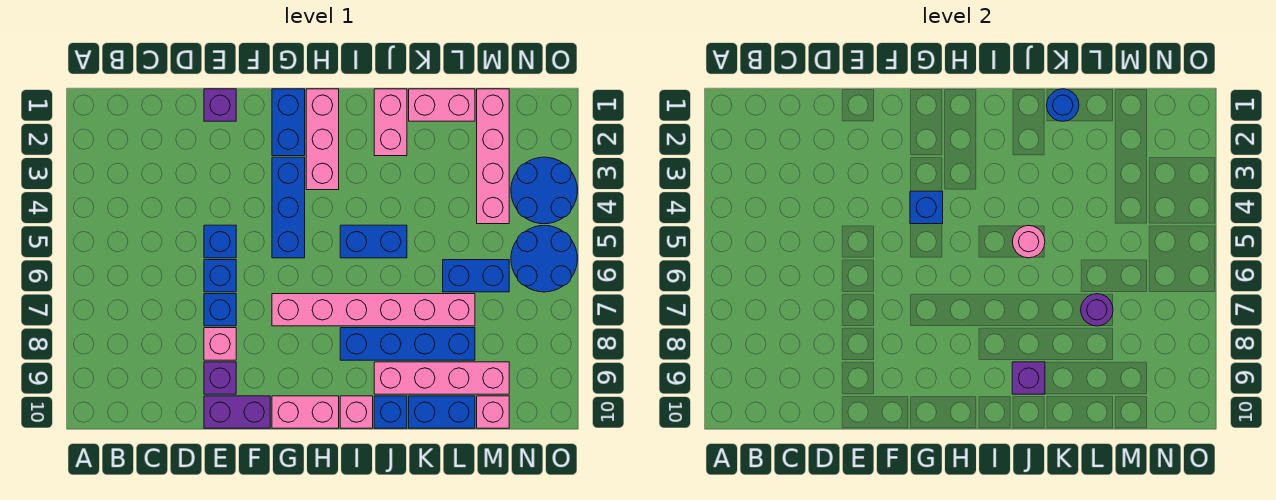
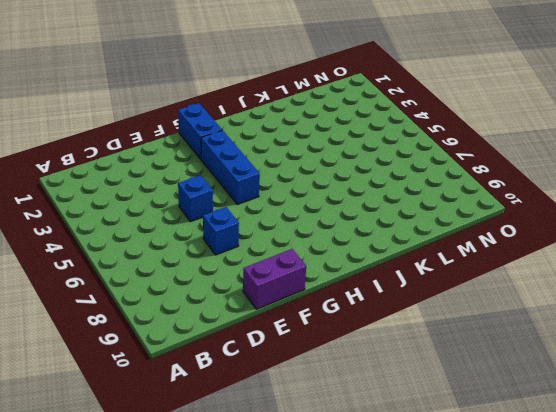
none -> purple 1x1 brick [204,89,236,121]
none -> blue 1x1 brick [204,260,236,292]
none -> pink 1x1 brick [204,328,236,360]
none -> purple 1x1 brick [204,362,236,394]

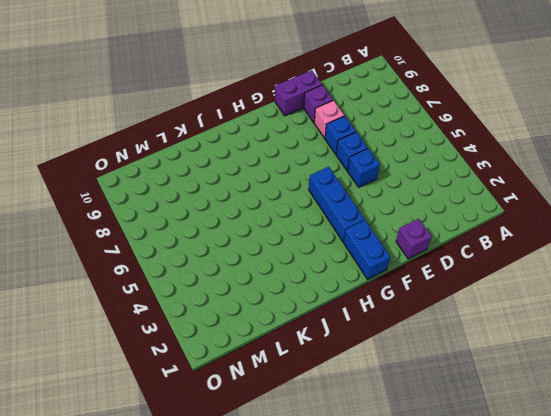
none -> pink 1x6 brick [272,294,475,326]
none -> pink 1x2 brick [272,396,339,428]
none -> pink 1x3 brick [306,89,339,190]
none -> blue 1x2 brick [340,225,407,258]

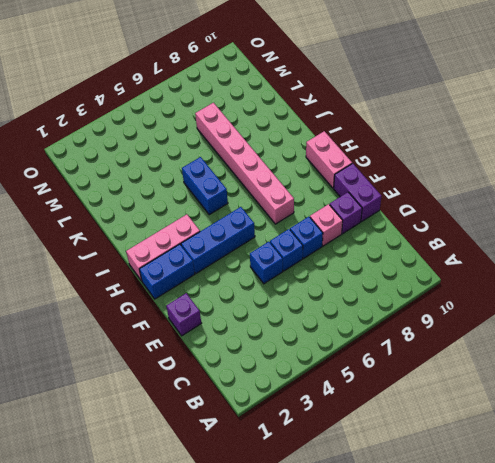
none -> blue 1x4 brick [340,328,475,360]
none -> pink 1x1 brick [340,396,373,428]
none -> pink 1x2 brick [374,89,407,156]
none -> pink 1x4 brick [374,362,509,394]

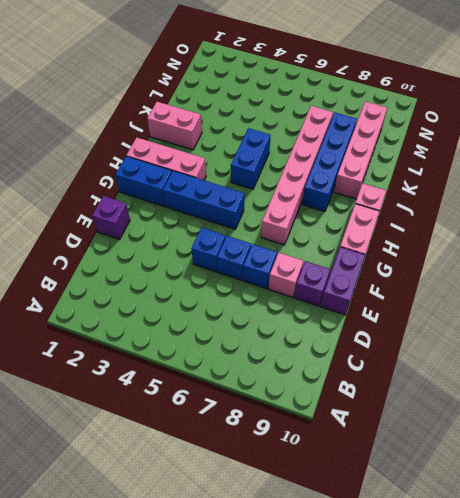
none -> blue 1x1 brick [374,396,407,428]
none -> pink 1x2 brick [409,89,475,121]
none -> blue 1x2 brick [409,396,475,428]
none -> blue 1x2 brick [443,260,509,292]

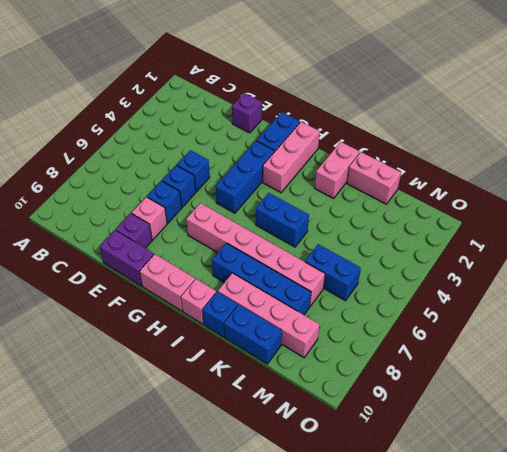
none -> pink 1x4 brick [477,89,509,224]
none -> pink 1x1 brick [477,396,509,428]
none -> blue 2x2 round brick [511,157,577,224]
none -> blue 2x2 round brick [511,225,577,292]

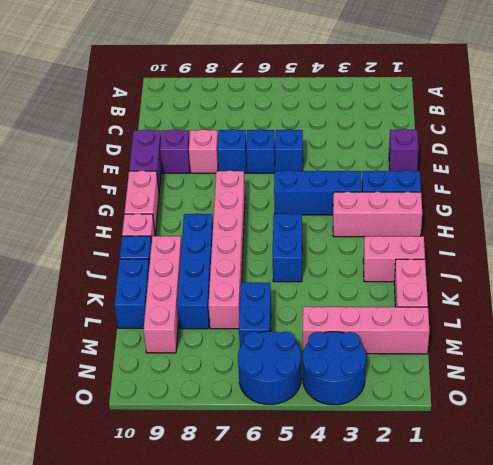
none -> pink 1x1 brick [477,396,509,428]
none -> blue 1x1 brick [910,191,943,224]
none -> pink 1x1 round brick [1012,225,1045,258]
none -> purple 1x1 brick [1012,362,1045,394]

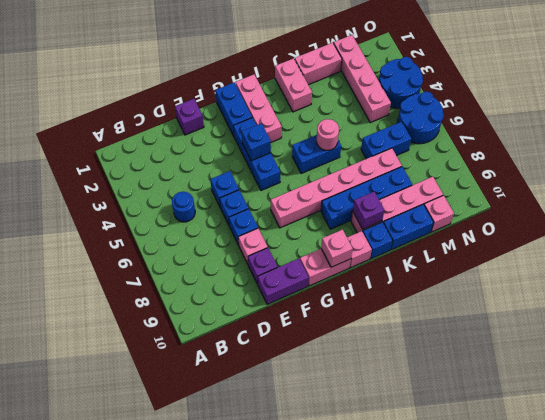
blue 1x1 round brick [172,192,195,222] -> blue 1x1 round brick moved to [1047,89,1079,121]
pink 1x1 brick [321,230,353,267] -> none
none -> purple 1x1 round brick [1081,294,1113,326]

